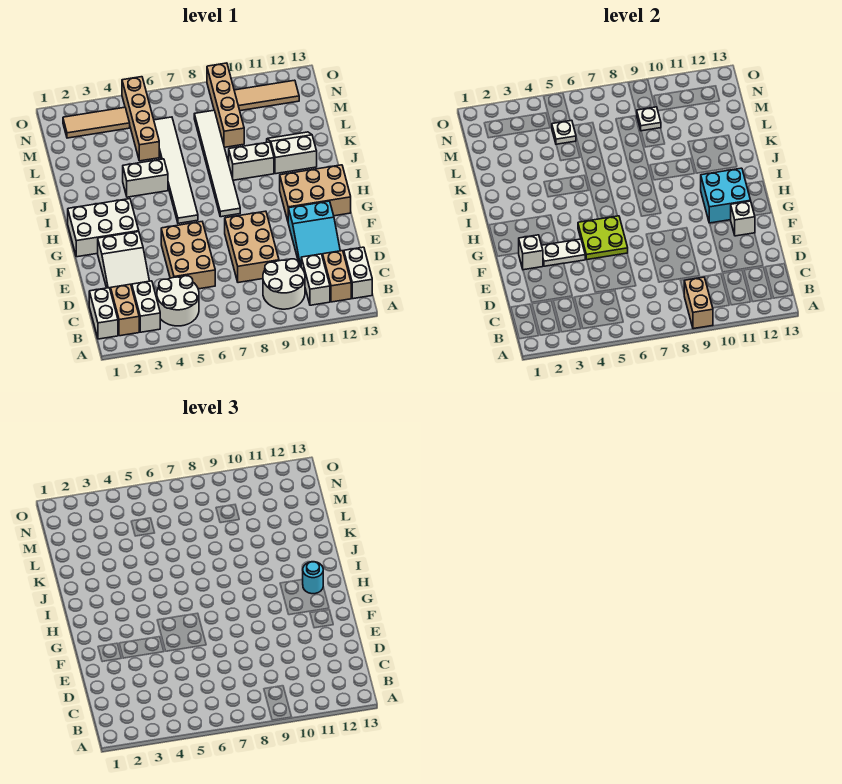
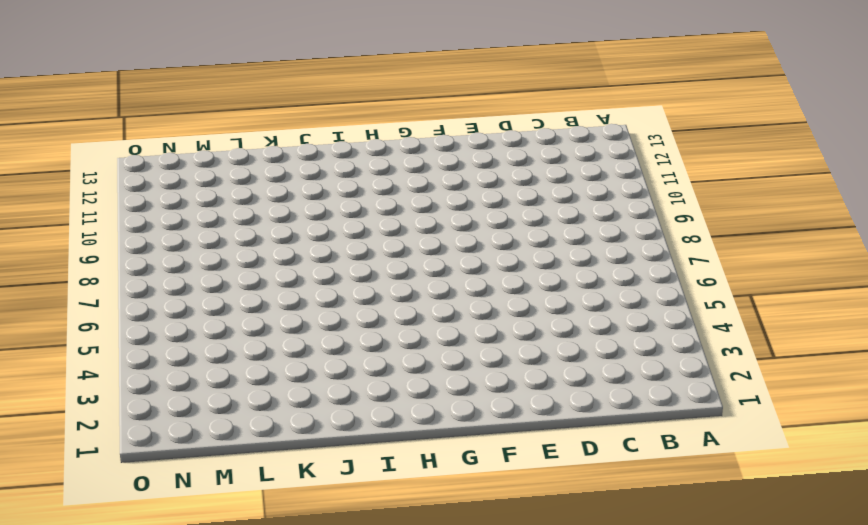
none -> white 1x2 brick [89,288,118,339]
none -> tan 1x2 brick [111,284,139,336]
none -> white 1x2 brick [132,281,160,332]
none -> white 2x2 round brick [157,276,199,326]

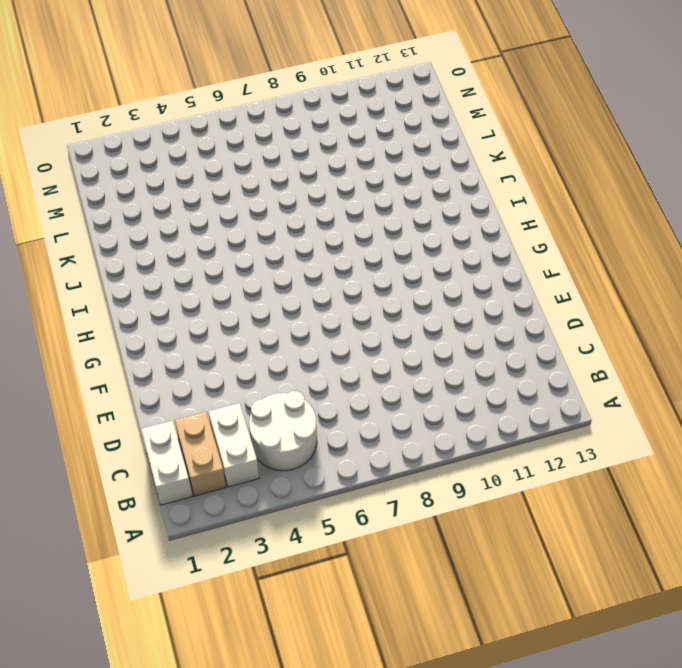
none -> white 2x2 round brick [263,259,305,309]
none -> white 1x2 brick [301,254,330,305]
none -> tan 1x2 brick [323,251,351,302]
none -> white 1x2 brick [344,247,372,299]

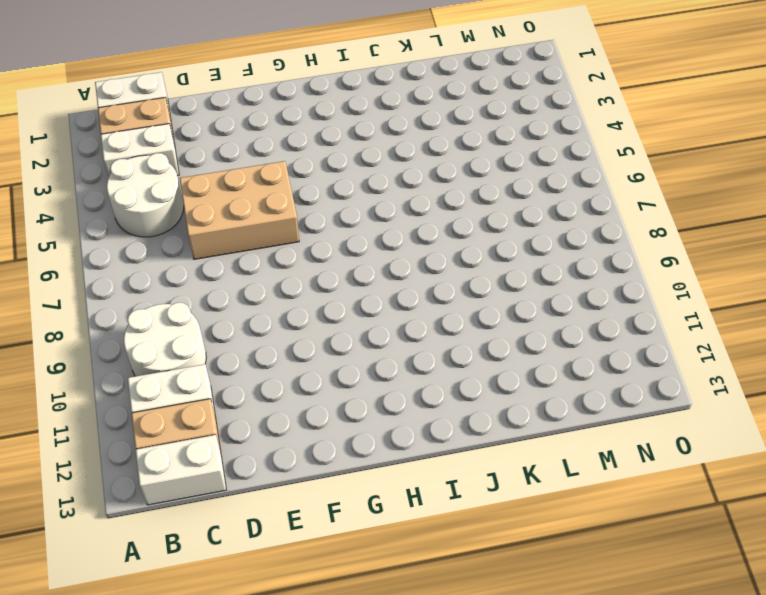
none -> white 2x3 slope [98,232,149,291]
none -> tan 2x3 brick [225,211,279,283]
none -> cyan 2x3 slope [288,201,340,266]
none -> white 2x3 brick [68,199,139,257]

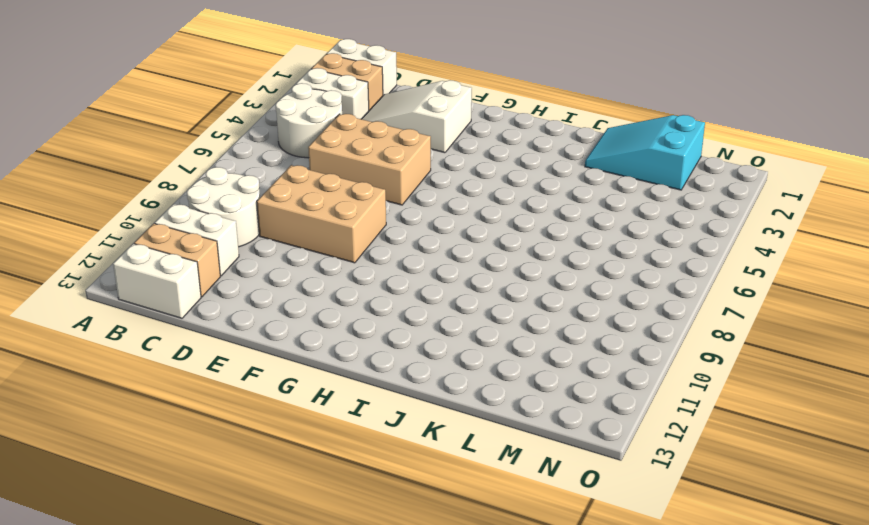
cyan 2x3 slope [585,115,705,190] -> cyan 2x3 slope moved to [288,201,340,266]
none -> white 2x3 brick [68,199,139,257]
none -> tan 2x3 brick [280,165,351,221]
none -> white 1x6 tile [154,117,198,223]
none -> white 1x6 tile [194,110,240,217]

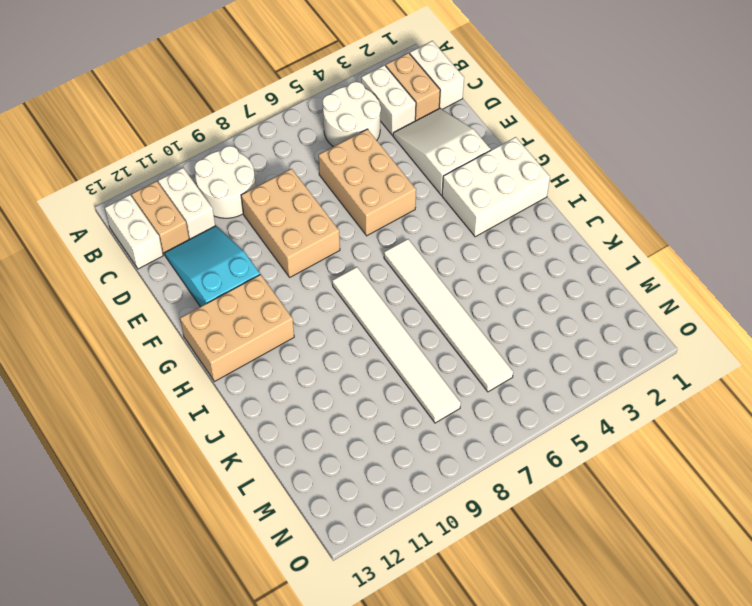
none -> white 1x2 brick [123,159,168,197]
none -> white 1x2 brick [229,142,274,180]
none -> white 2x2 slope [267,132,317,174]
none -> tan 1x4 brick [122,77,159,161]

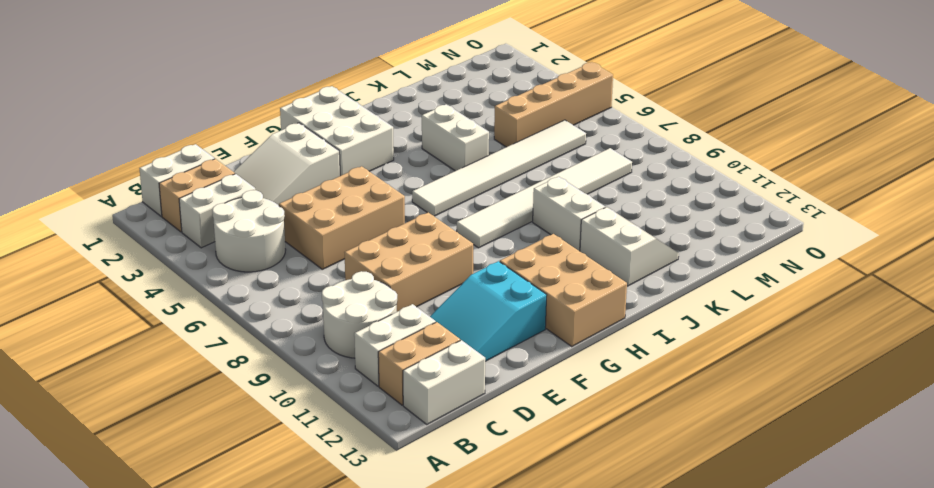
none -> tan 1x4 brick [207,63,244,147]
none -> tan 1x3 tile [63,107,130,138]
none -> tan 1x3 tile [234,80,299,111]
none -> tan 1x2 brick [684,277,713,329]

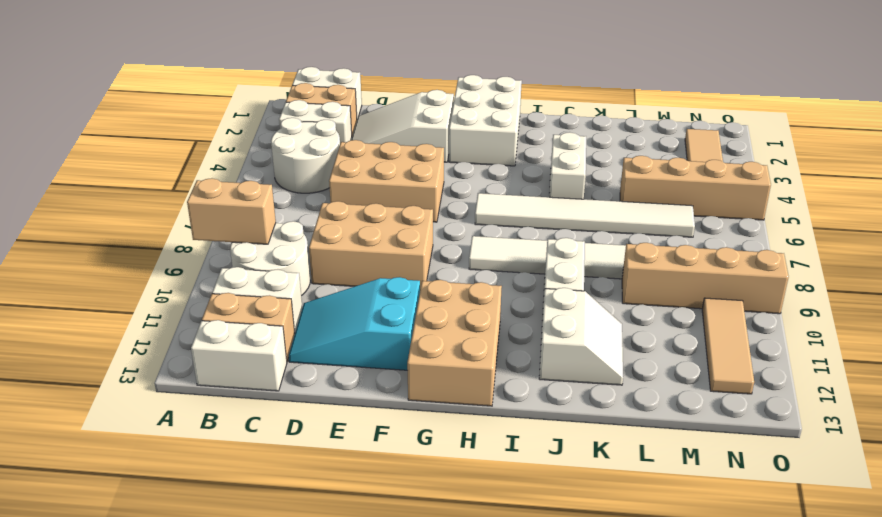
none -> white 1x1 brick [519,235,543,270]
none -> white 1x2 plate [542,239,585,266]
none -> lime 2x2 plate [578,216,628,260]
none -> white 1x1 brick [731,201,755,236]

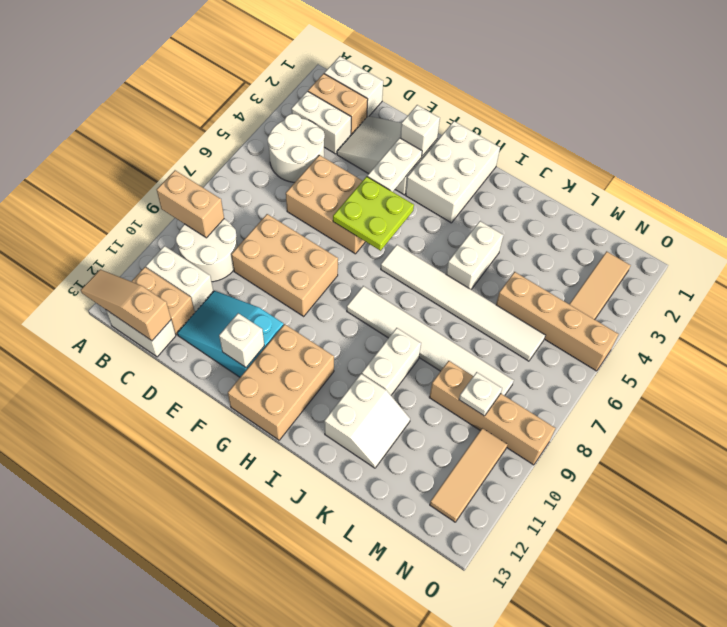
tan 1x3 slope [81,269,171,341] -> none
none -> cyan 2x2 brick [701,168,751,223]
none -> white 1x1 plate [552,120,576,144]
none -> cyan 1x1 round brick [303,562,323,594]

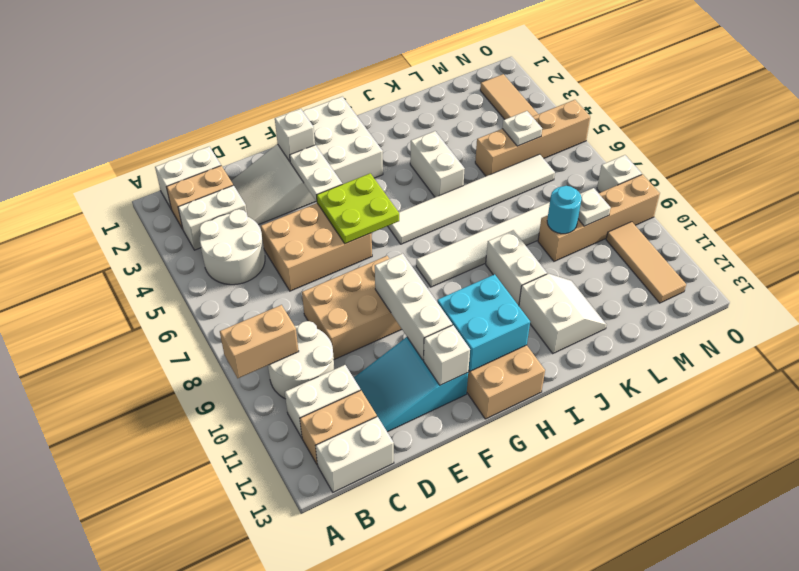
white 1x3 brick [375,253,452,360] -> none
cyan 1x1 round brick [547,186,582,234] -> cyan 1x1 round brick moved to [303,562,323,594]
white 1x1 brick [597,155,642,193] -> none

